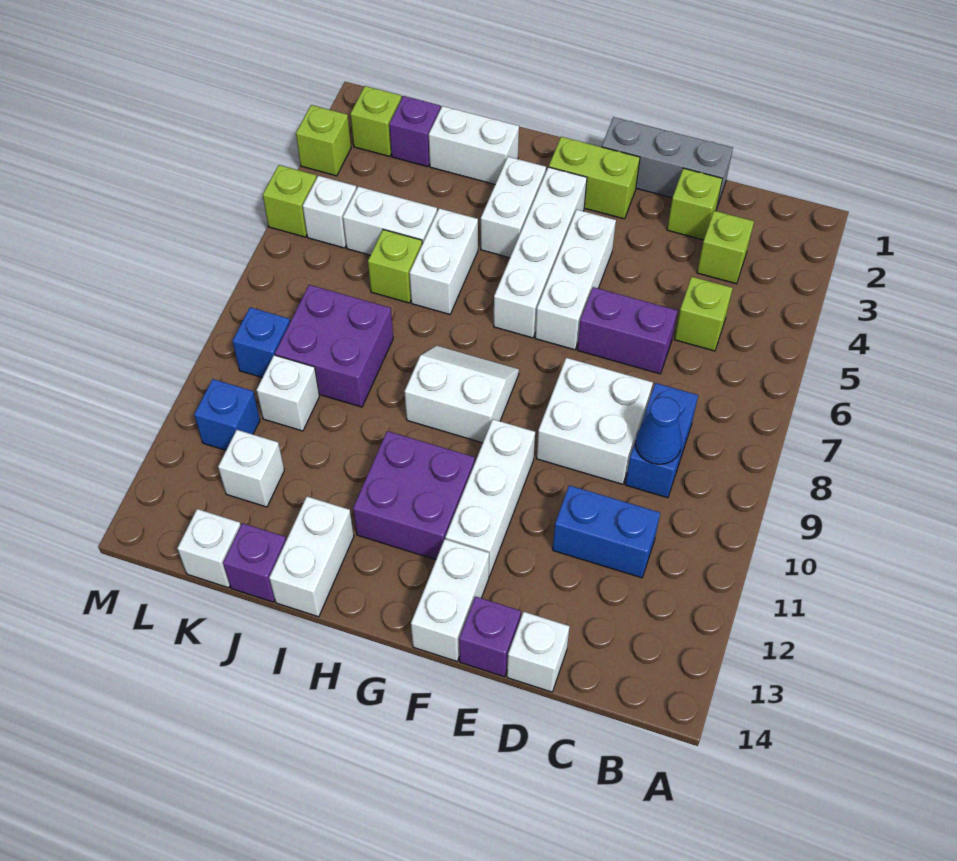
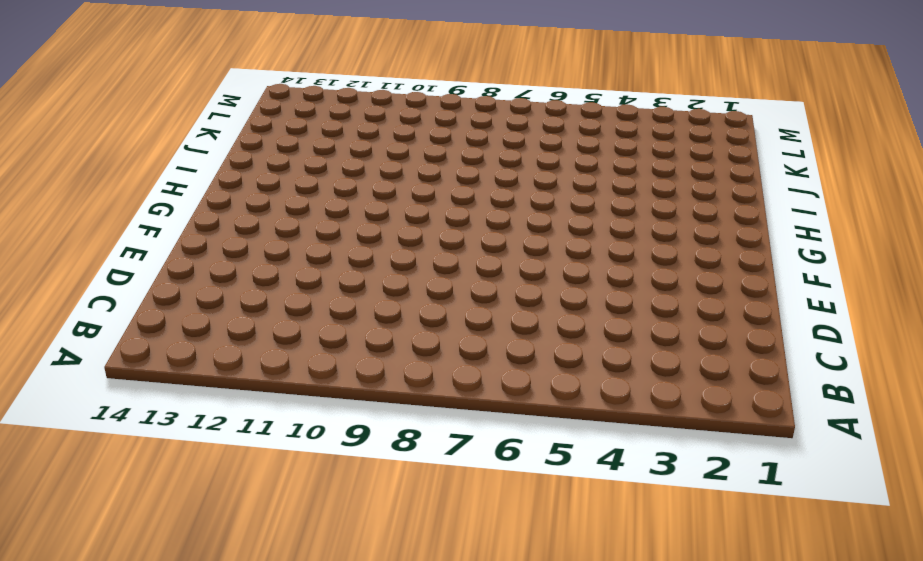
none -> lime 1x1 brick [697,211,754,284]
none -> lime 1x1 brick [674,277,733,351]
none -> blue 1x2 brick [625,383,698,498]
none -> blue 1x2 brick [553,485,660,578]

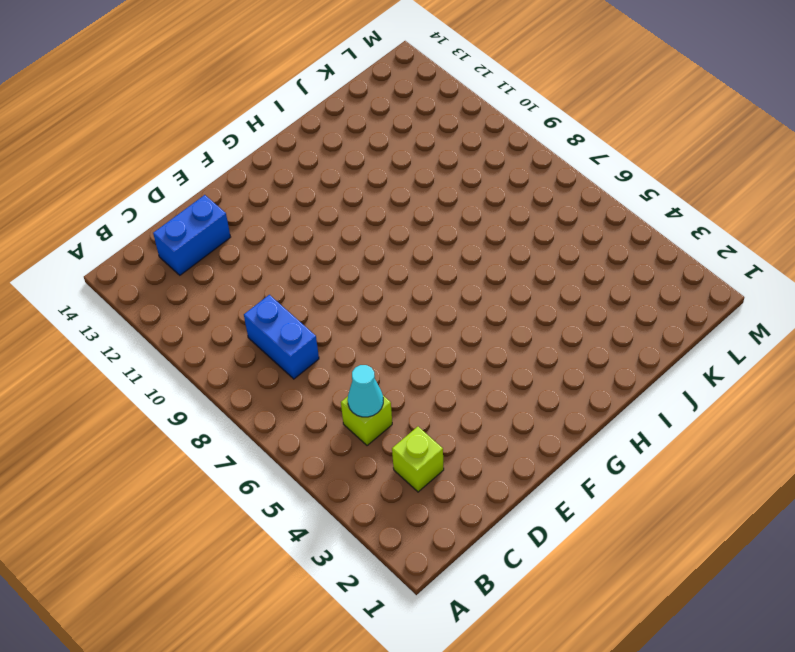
cyan 1x1 cone [348,365,383,417] -> none
blue 1x2 brick [153,195,230,275] -> blue 1x2 brick moved to [553,485,660,578]
none -> grey 1x3 brick [602,117,733,209]
none -> lime 1x1 brick [667,168,723,240]
none -> purple 1x2 brick [577,287,677,374]
none -> white 2x2 brick [536,358,653,484]

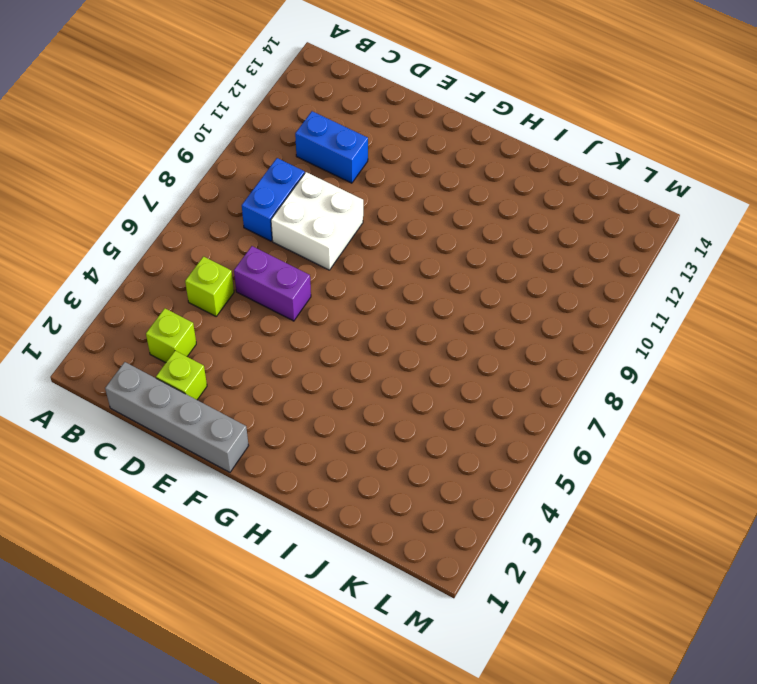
grey 1x4 brick [105,362,249,472] -> grey 1x3 brick [602,117,733,209]
none -> white 1x1 brick [507,612,570,692]
none -> purple 1x1 brick [459,596,521,677]
none -> lime 1x2 brick [549,137,640,219]
none -> white 1x3 brick [535,209,616,350]

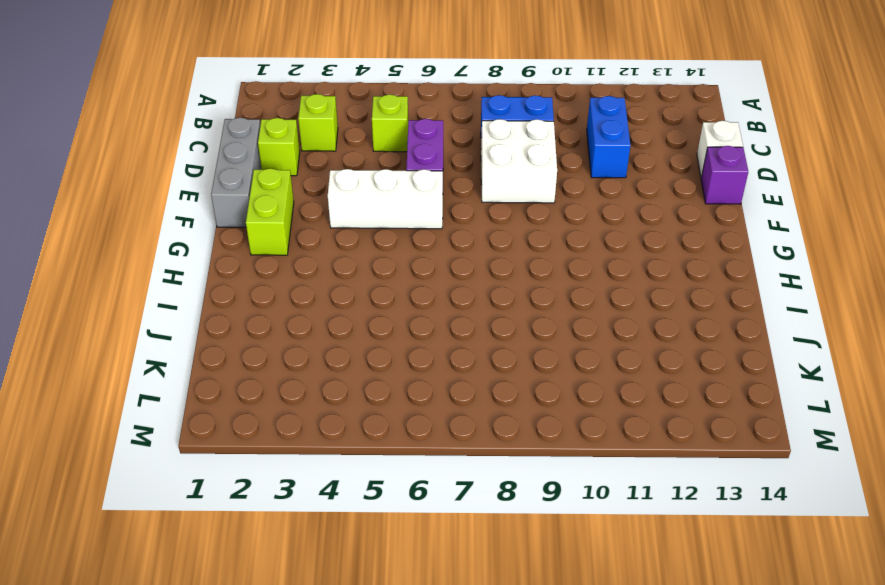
none -> white 1x3 brick [445,419,535,576]
none -> white 1x2 brick [411,539,489,661]
none -> white 1x4 brick [494,167,587,338]
none -> white 2x2 slope [404,346,519,443]

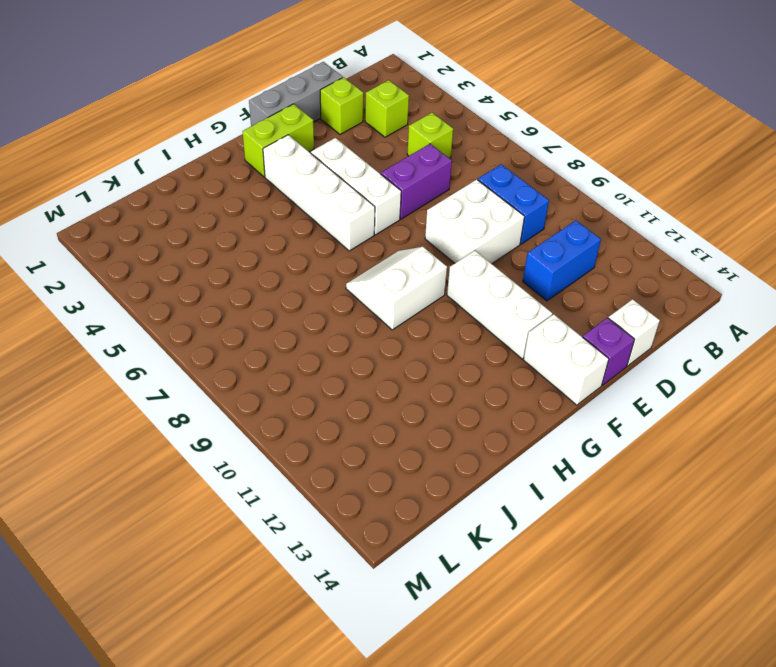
none -> purple 2x2 brick [353,431,475,560]
none -> white 1x2 brick [481,157,546,258]
none -> white 1x2 brick [429,106,519,184]
none -> white 1x2 brick [410,208,478,314]

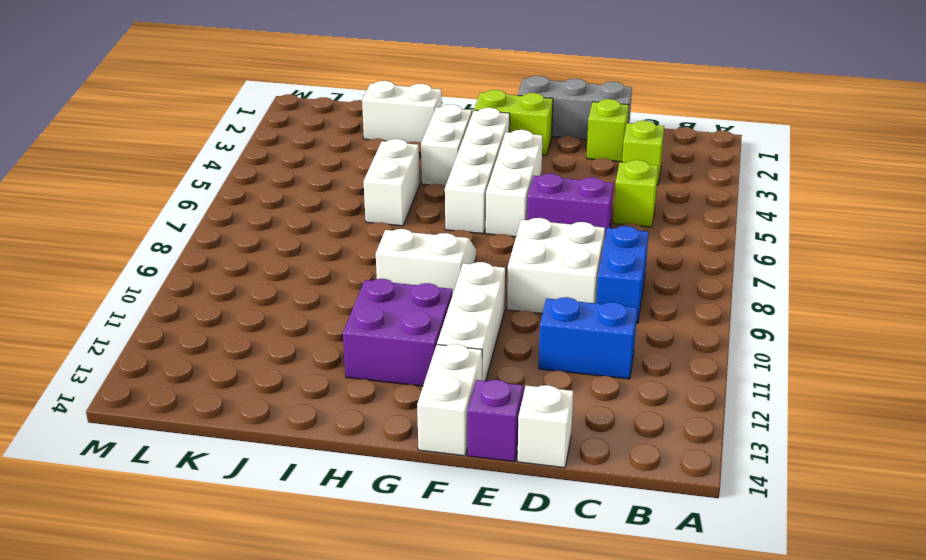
none -> white 1x2 brick [269,497,354,617]
none -> white 1x2 brick [343,186,437,255]
none -> lime 1x1 brick [368,230,422,303]
none -> purple 2x2 brick [275,285,393,407]

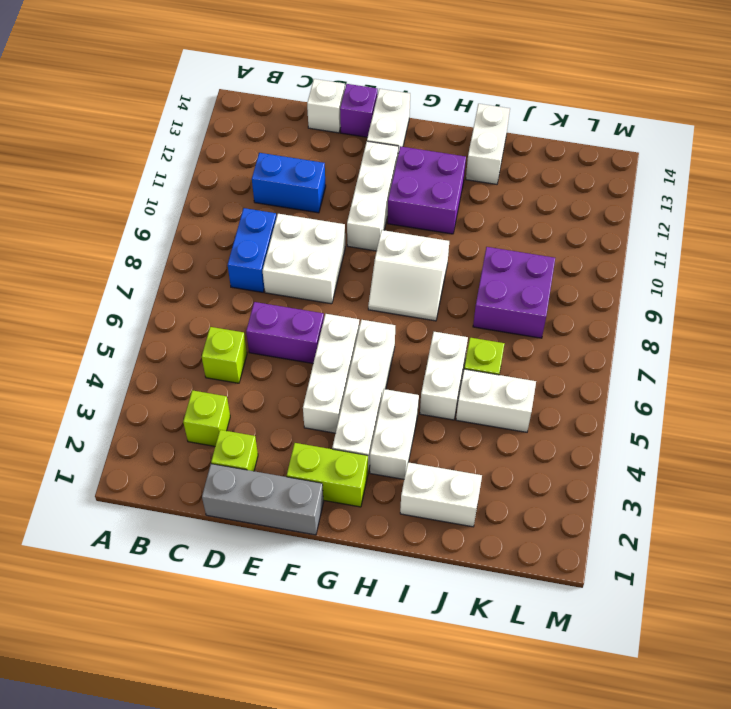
none -> purple 1x1 brick [223,523,286,602]
none -> purple 1x1 brick [389,96,440,167]
none -> white 1x1 brick [256,355,319,431]
none -> white 1x1 brick [218,430,284,507]

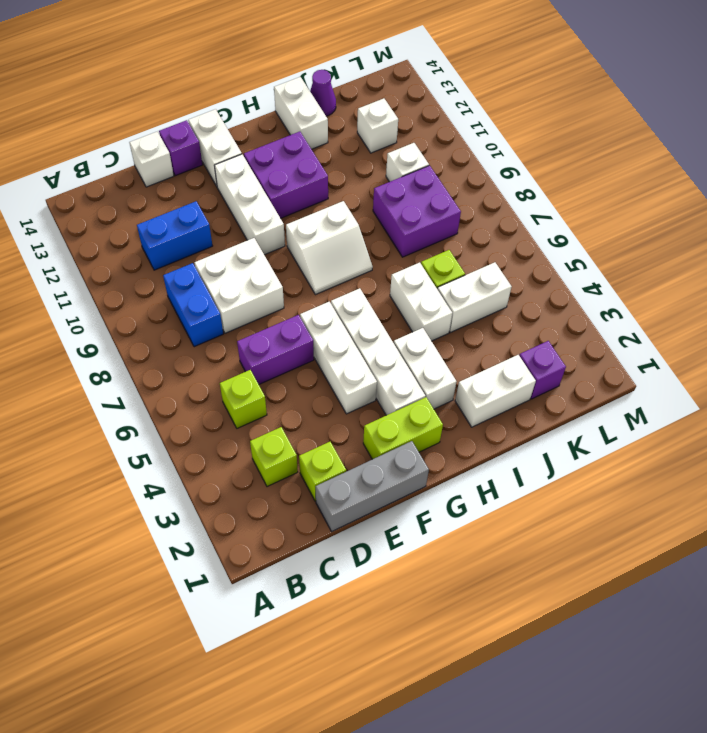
purple 1x1 cone [310,70,336,116] -> purple 1x1 brick [223,523,286,602]
none -> white 1x1 brick [177,509,241,588]
none -> lime 1x1 brick [350,86,402,157]
none -> white 1x1 brick [303,176,356,248]
none -> blue 1x1 brick [232,307,290,378]

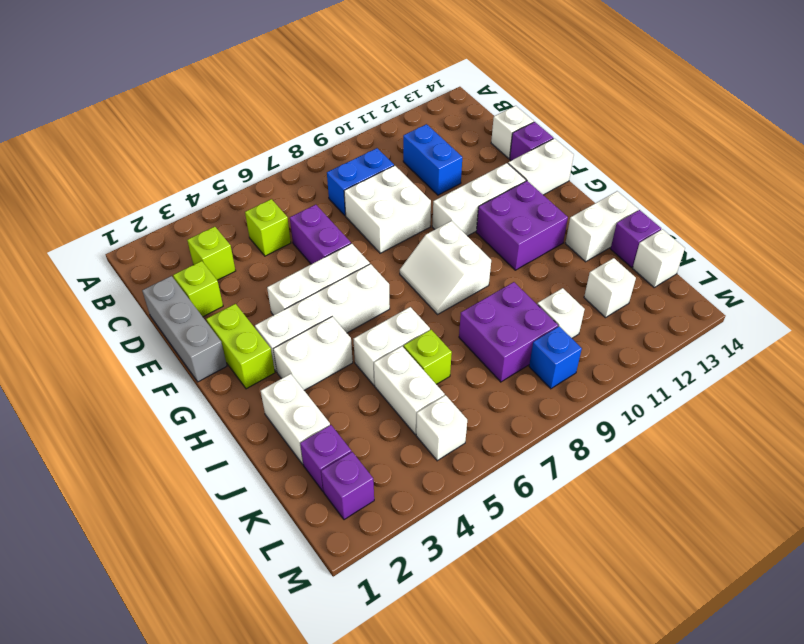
purple 1x1 brick [321,452,374,520] -> lime 1x1 brick [350,86,402,157]
none -> blue 1x1 brick [194,379,260,450]
none -> lime 1x1 brick [296,105,351,176]
none -> lime 1x1 brick [263,165,317,237]
none -> blue 1x1 cone [635,397,682,464]

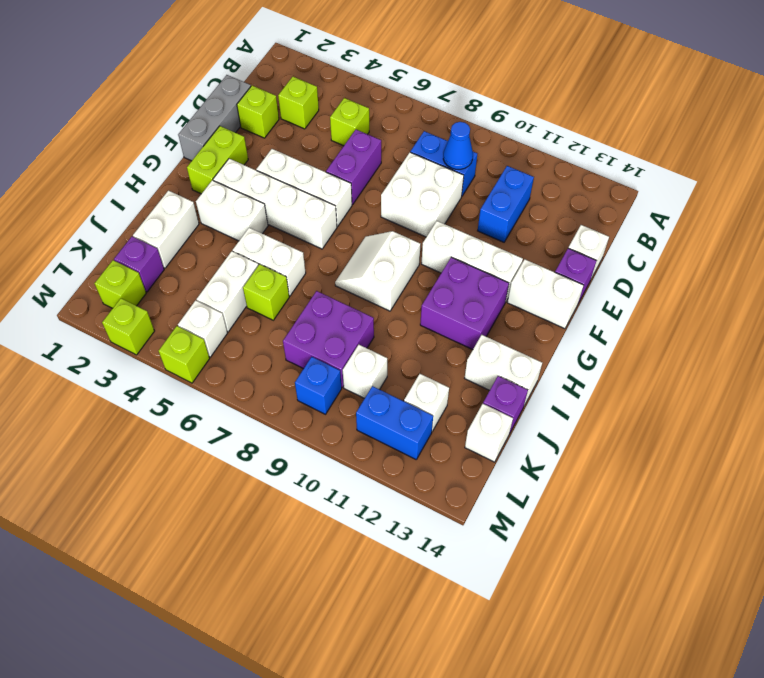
blue 1x2 brick [356,386,433,459] -> blue 1x1 brick [194,379,260,450]

